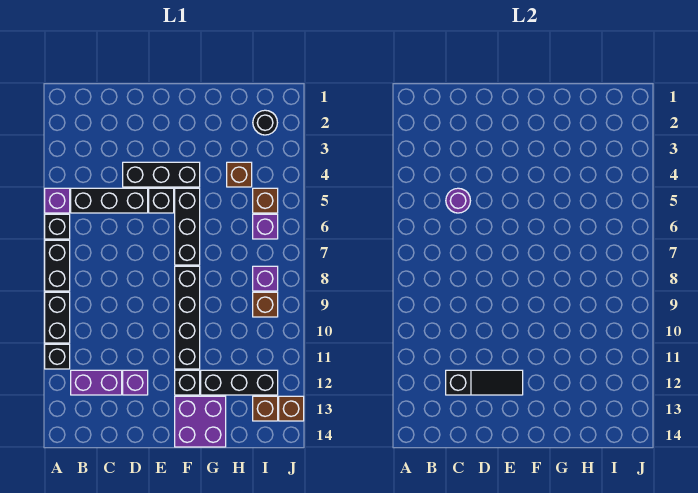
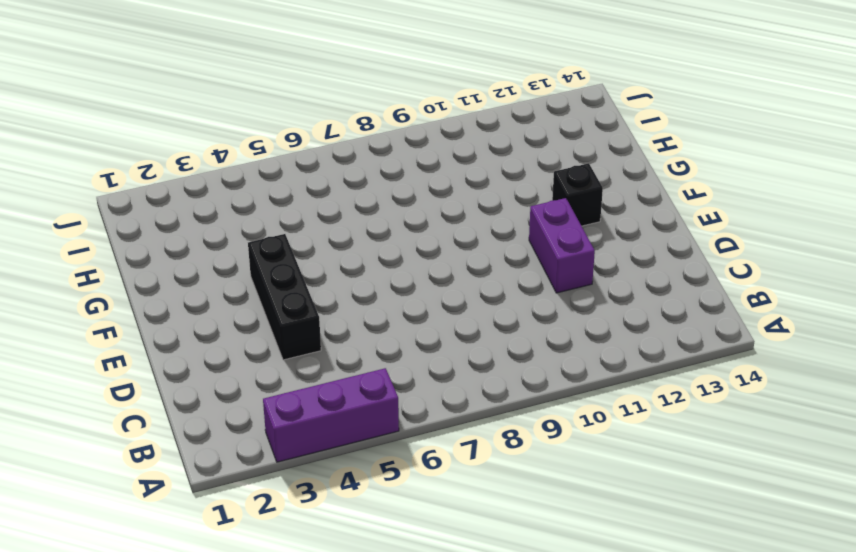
purple 1x3 brick [263,368,399,462] -> purple 1x1 brick [45,188,70,213]
purple 1x2 brick [529,198,595,293] -> purple 1x2 brick moved to [71,370,122,395]
none -> black 1x1 brick [45,214,70,239]
none -> black 1x2 brick [45,240,70,291]
none -> black 1x2 brick [45,292,70,343]

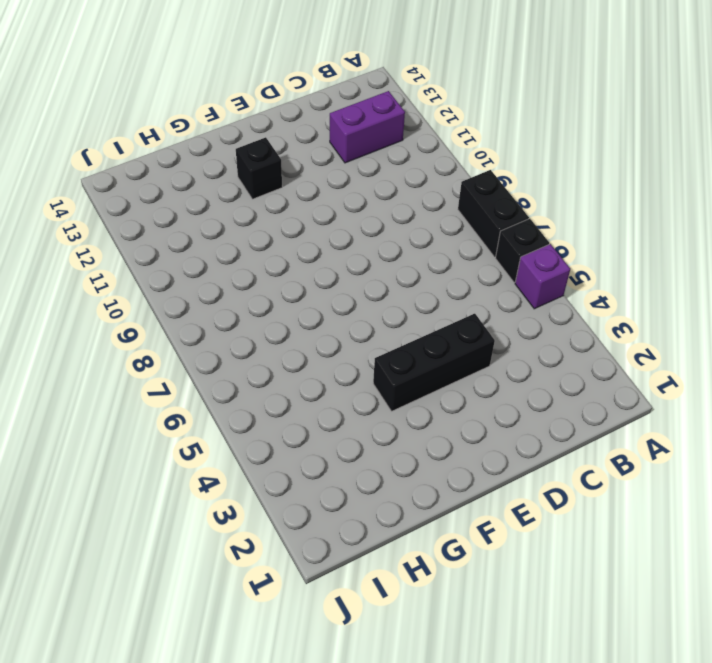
none -> black 1x2 brick [45,292,70,343]
none -> black 1x1 brick [45,344,70,369]
none -> black 1x3 brick [71,188,148,213]

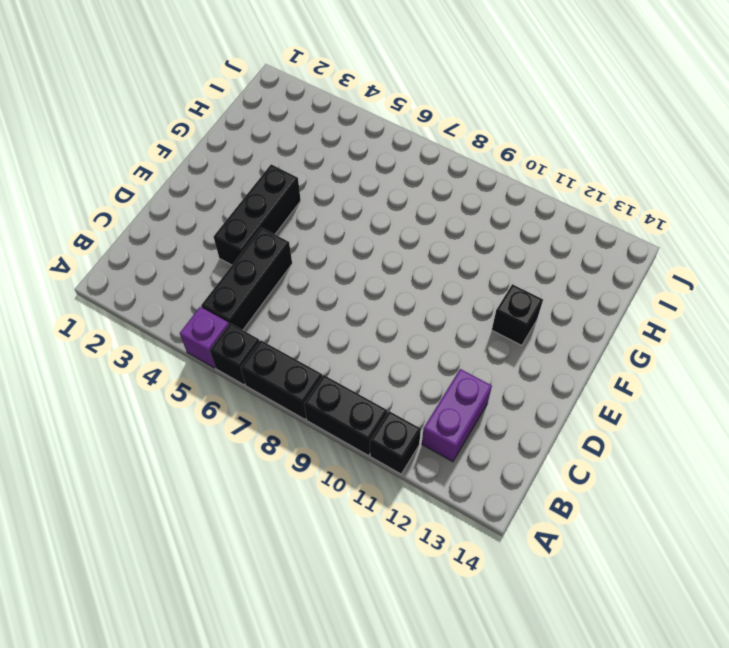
none -> purple 1x1 brick [123,370,148,395]
none -> black 1x1 brick [149,188,174,213]
none -> black 1x3 brick [175,188,200,265]

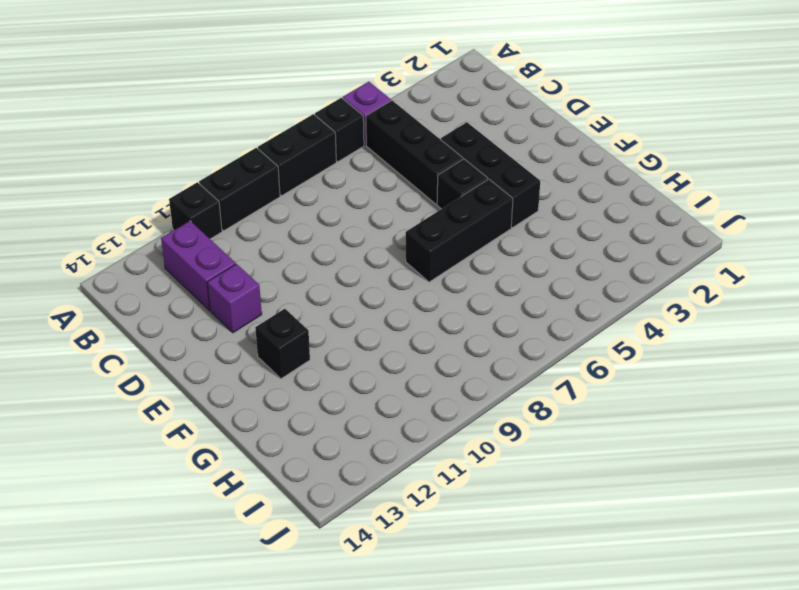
none -> black 1x4 brick [175,266,200,369]
none -> purple 2x2 brick [175,396,226,447]
none -> black 1x3 brick [201,370,278,395]

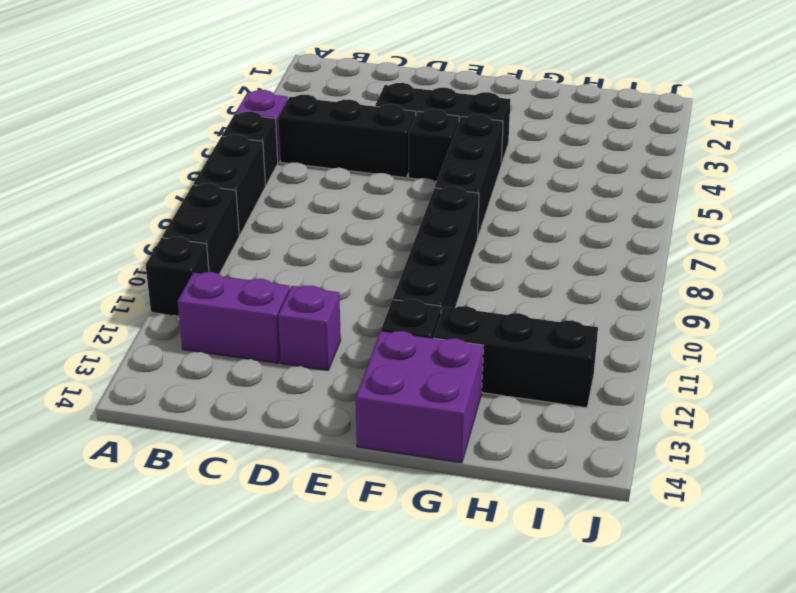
none -> brown 1x1 brick [227,162,252,187]
none -> black 1x1 round brick [253,110,277,135]
none -> brown 1x1 brick [253,188,278,213]

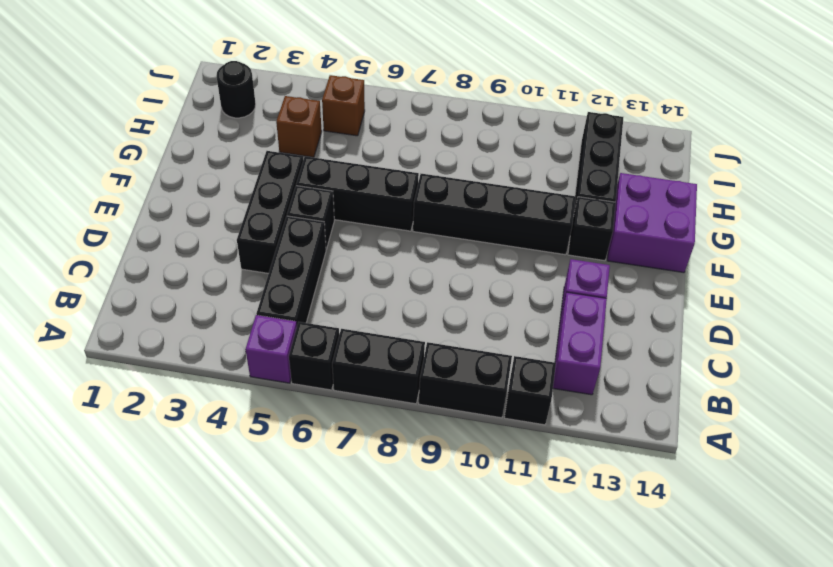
none -> purple 1x1 brick [253,214,278,239]
none -> purple 1x1 brick [253,266,278,291]
none -> brown 1x1 brick [253,292,278,317]

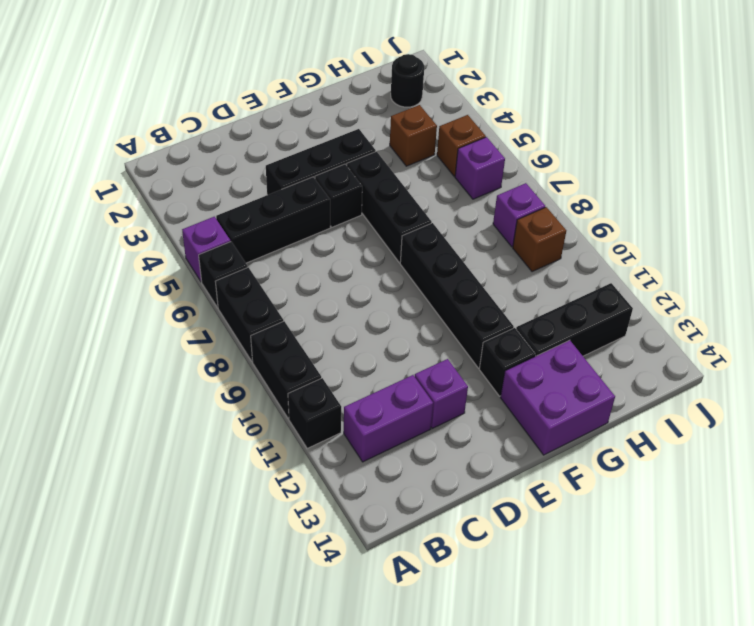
none -> brown 1x1 brick [253,396,278,421]
none -> brown 1x1 brick [279,396,304,421]
none -> purple 1x1 round brick [446,188,470,213]

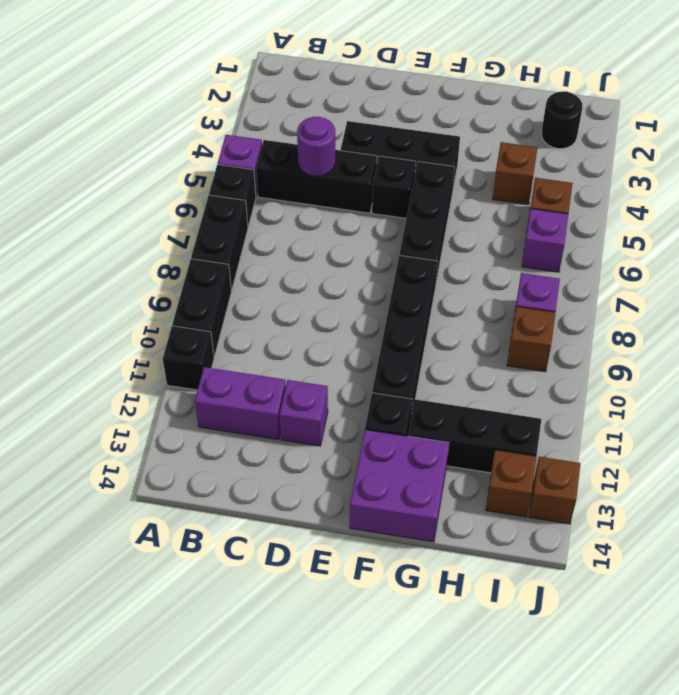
none -> black 1x3 slope [446,370,523,395]

